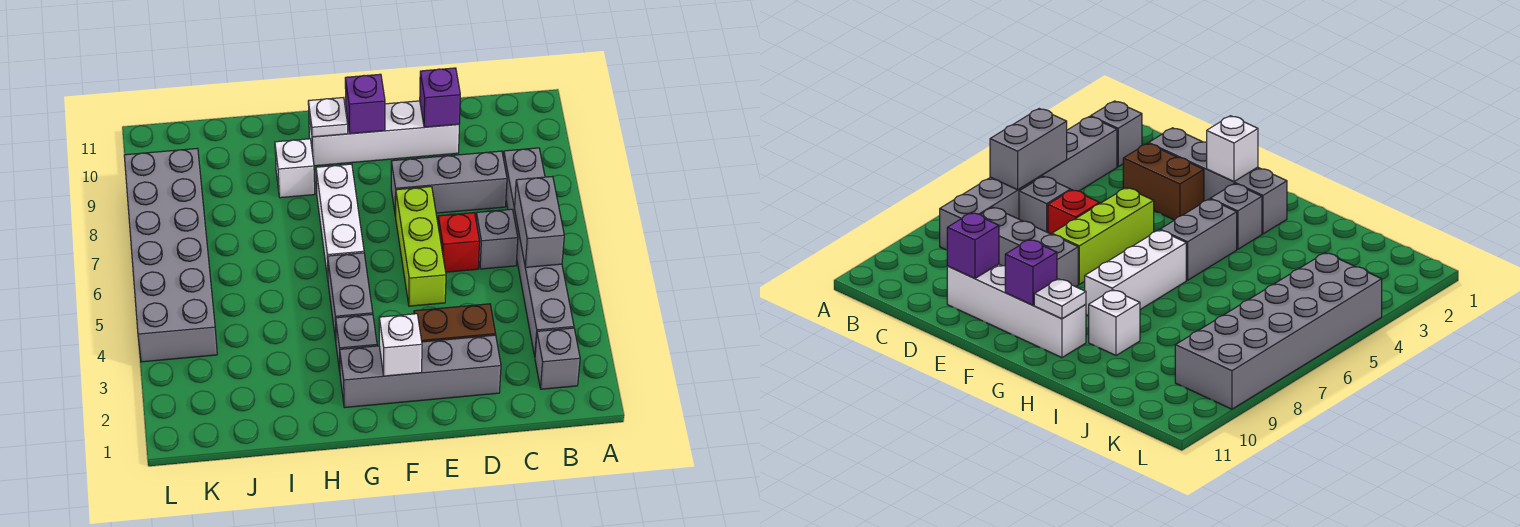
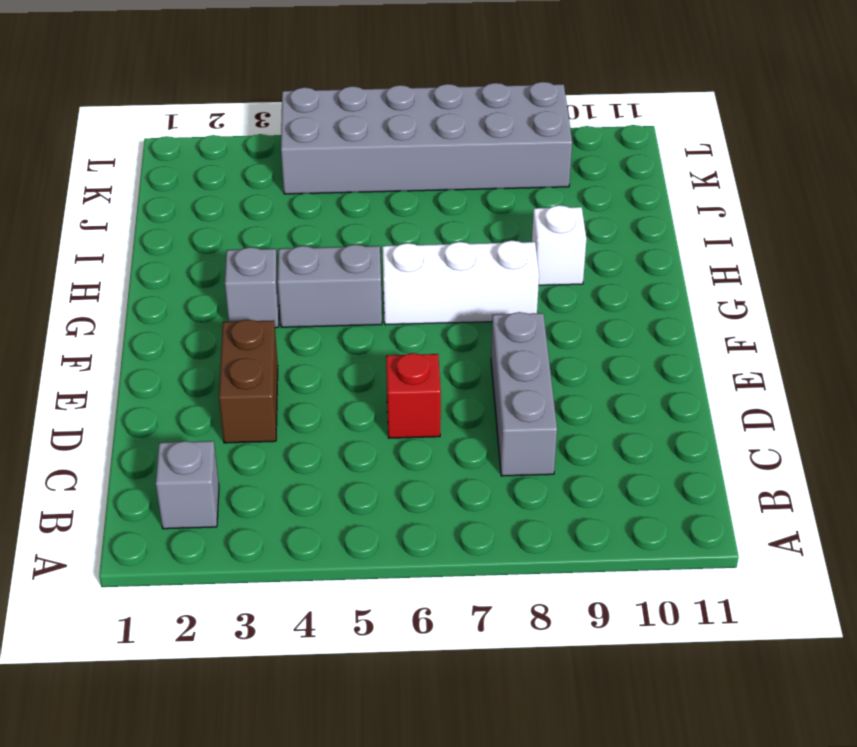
none -> grey 1x6 brick [503,148,574,356]
none -> grey 1x1 brick [476,209,518,269]
none -> grey 1x4 brick [340,335,501,408]

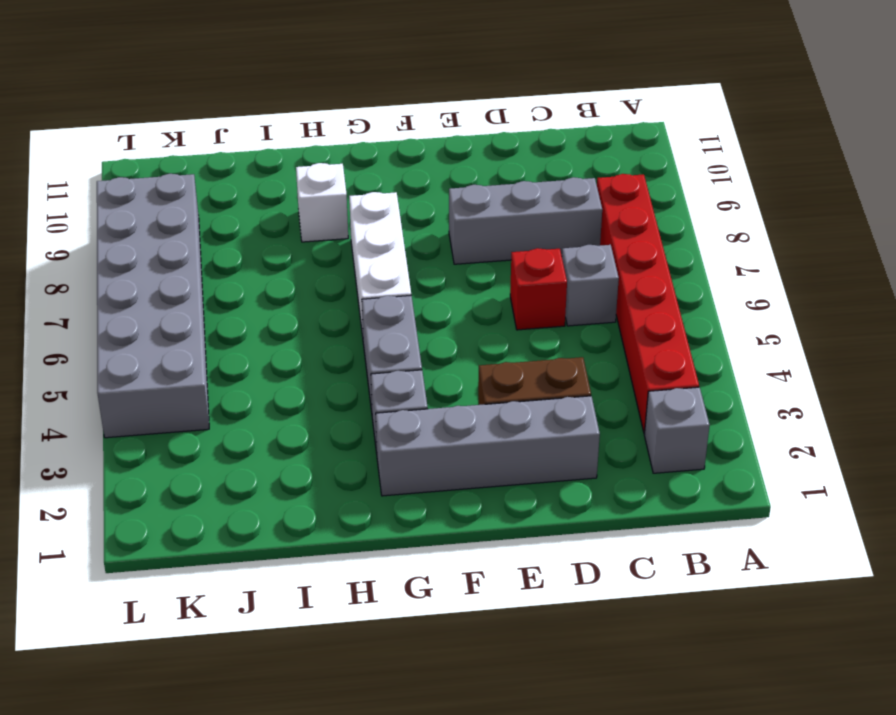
red 1x6 brick [597,174,699,434] -> grey 1x6 brick [503,148,574,356]
none -> white 1x4 brick [309,101,459,166]
none -> lime 1x3 brick [396,187,446,306]
none -> grey 1x2 brick [515,176,564,267]

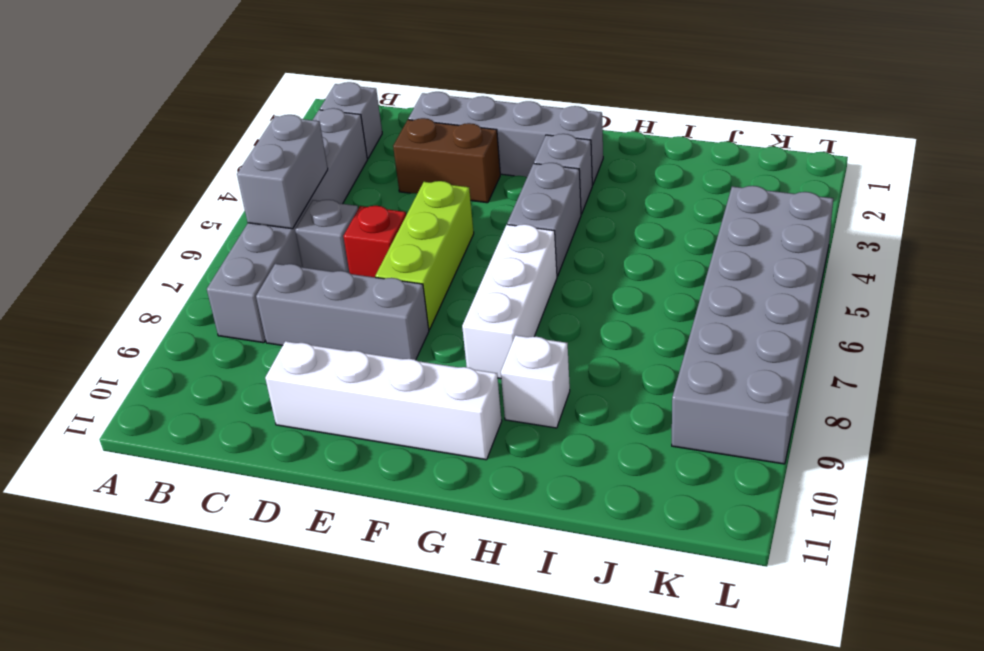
none -> purple 1x1 brick [420,68,460,127]
none -> white 1x1 brick [379,314,422,376]
none -> purple 1x1 brick [345,74,385,134]

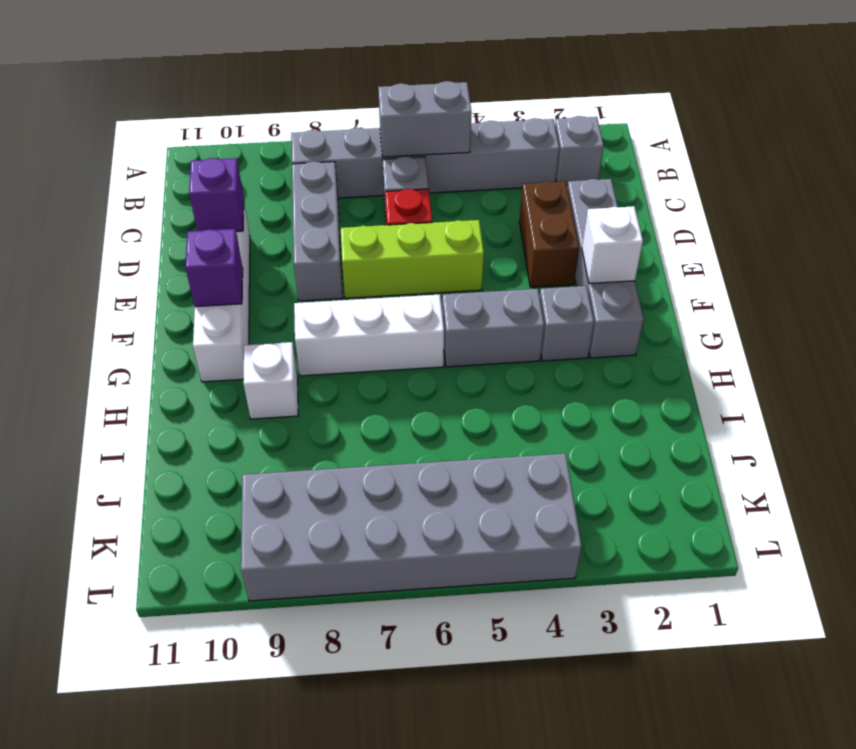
none -> white 1x1 plate [308,98,348,137]

